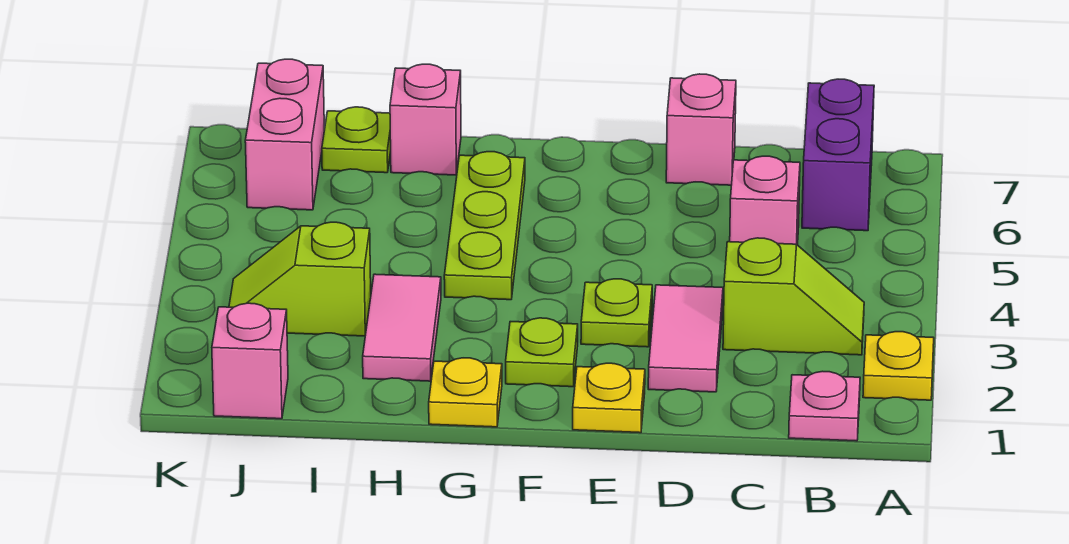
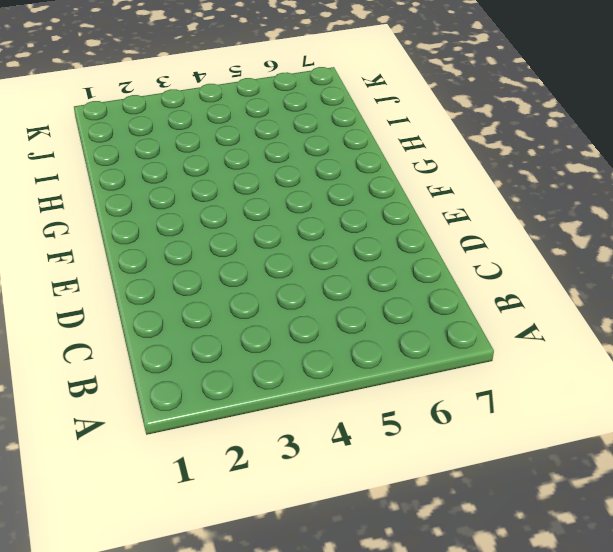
none -> yellow 1x1 plate [863,332,934,400]
none -> pink 1x1 plate [789,371,860,441]
none -> lime 1x2 slope [723,238,864,355]

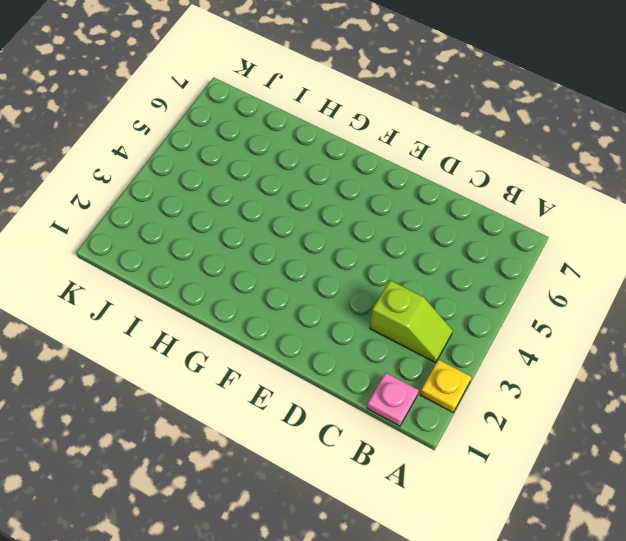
none -> purple 1x2 brick [802,79,874,231]
none -> pink 1x1 brick [730,156,800,245]
none -> pink 1x2 tile [648,285,723,392]

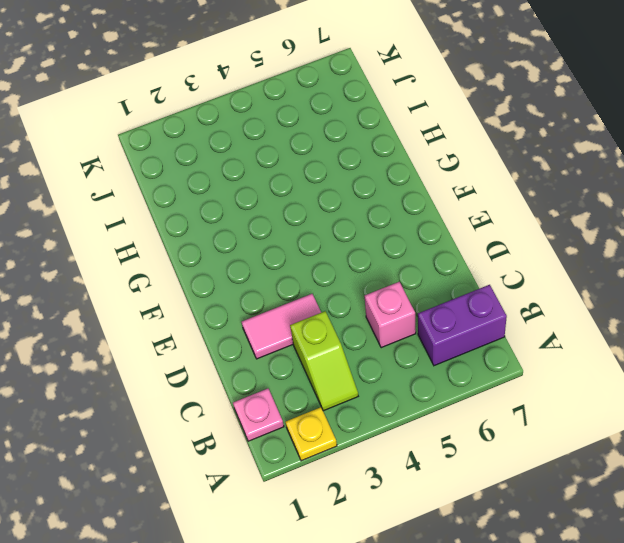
none -> pink 1x1 brick [666,74,736,185]
none -> yellow 1x1 plate [573,363,645,433]
none -> lime 1x1 plate [581,279,652,347]

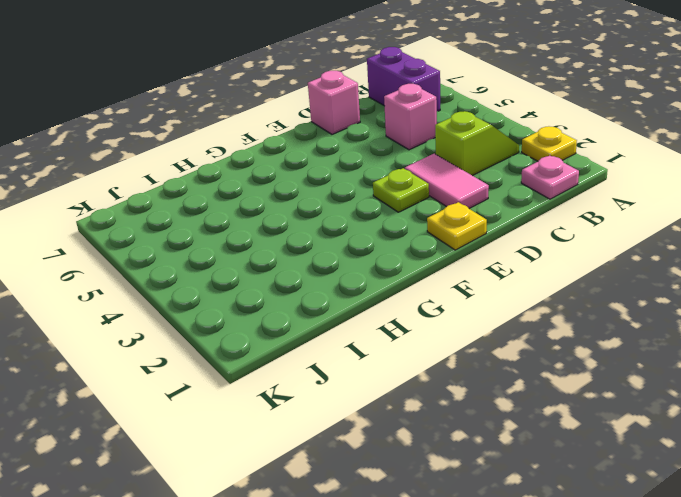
none -> lime 1x1 plate [506,318,578,387]
none -> yellow 1x1 plate [429,358,502,427]
none -> lime 1x3 plate [444,152,525,300]

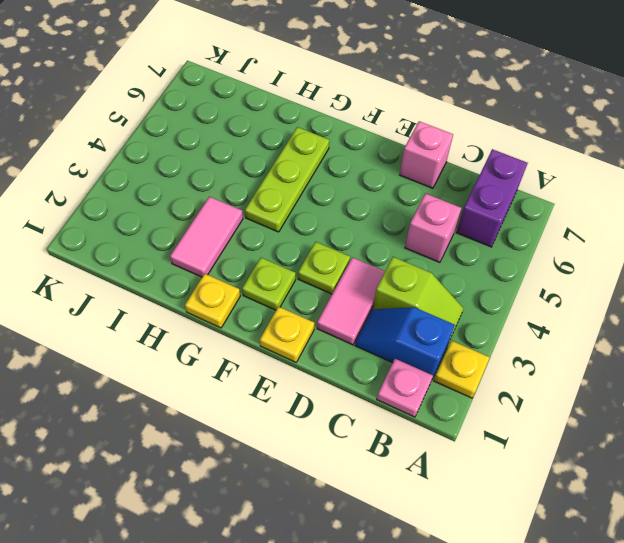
blue 1x2 slope [355,307,455,376] -> none
none -> pink 1x1 brick [390,64,461,175]
none -> lime 1x2 slope [229,222,371,336]
none -> lime 1x1 plate [322,107,391,173]

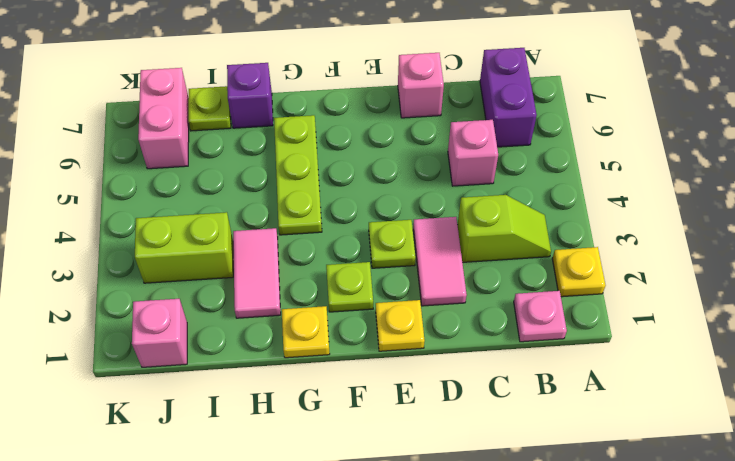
purple 1x1 brick [227,63,273,128] -> pink 1x1 brick [390,64,461,175]
lime 1x2 brick [135,212,233,283] -> lime 1x2 slope [229,222,371,336]

